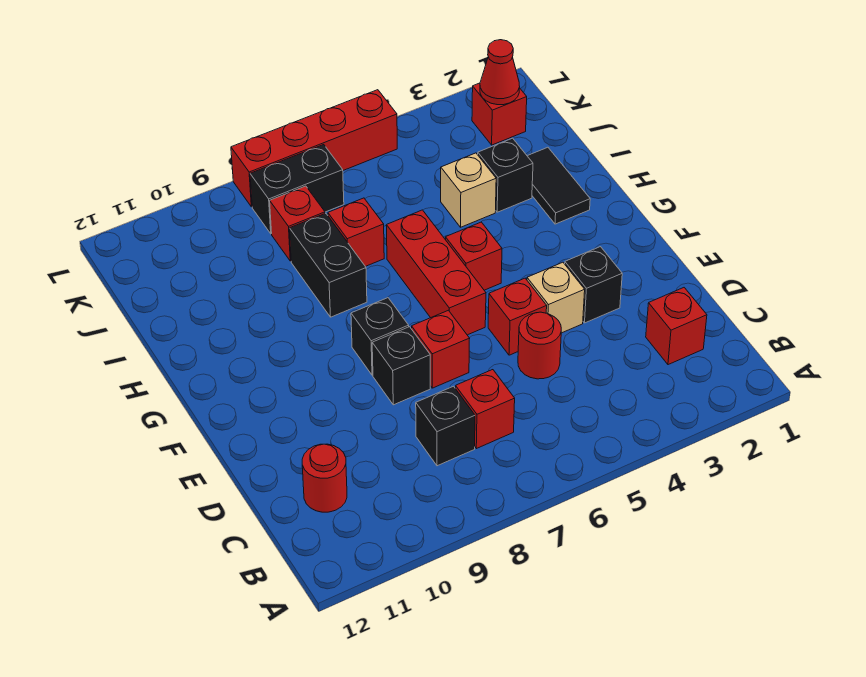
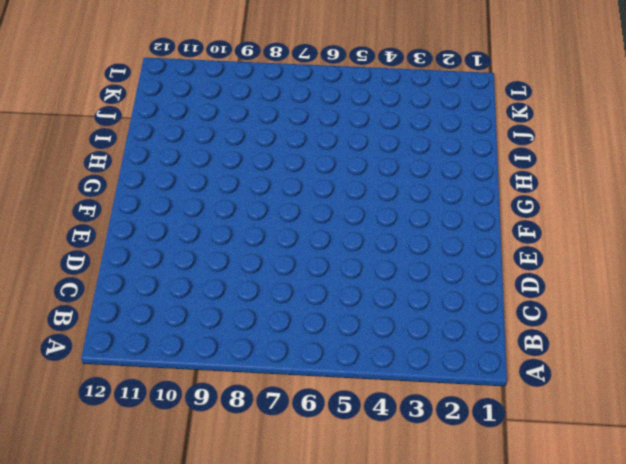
none -> red 1x1 brick [646,288,707,365]
none -> red 1x1 brick [455,370,515,449]
none -> black 1x1 brick [416,386,475,466]

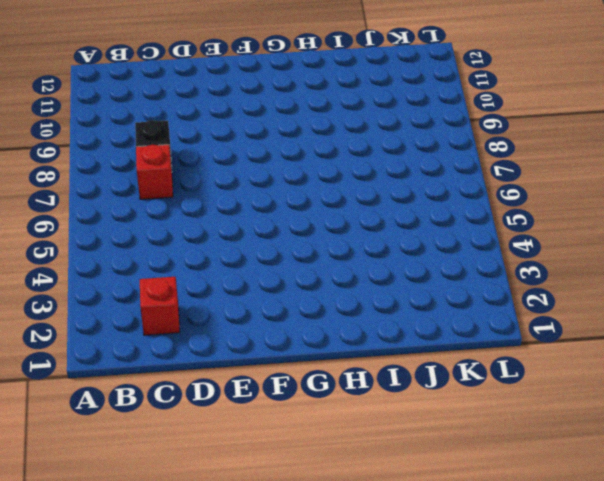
none -> red 1x1 round brick [302,444,347,512]
none -> red 1x1 round brick [518,312,561,379]
none -> black 1x1 brick [565,247,622,323]

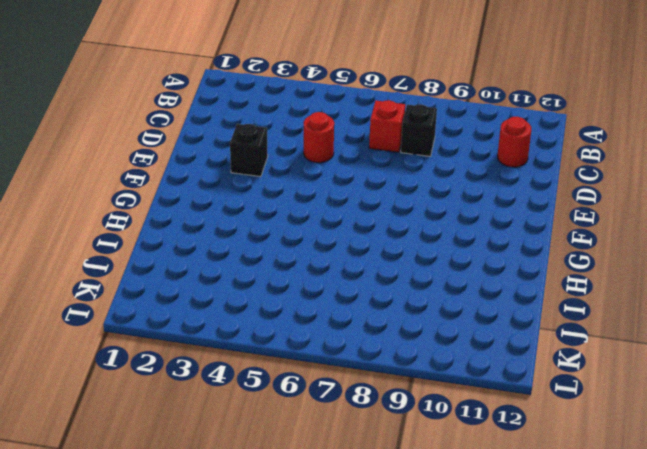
none -> red 1x1 brick [646,288,707,365]
none -> tan 1x1 brick [527,262,585,333]
none -> red 1x1 brick [488,278,547,355]

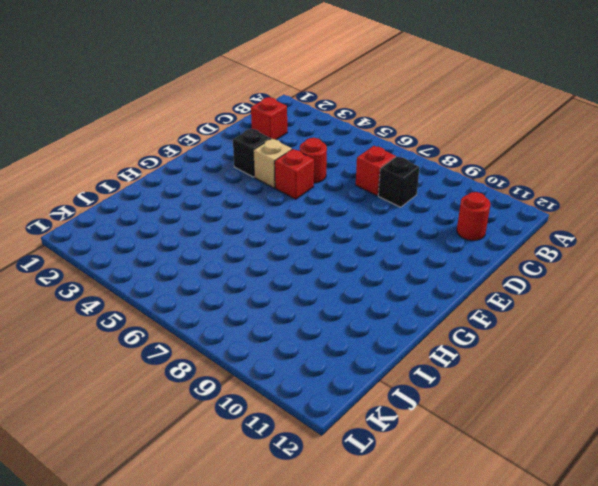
none -> red 1x1 brick [412,310,470,388]
none -> black 1x1 brick [372,327,430,405]
none -> red 1x3 brick [386,210,486,335]

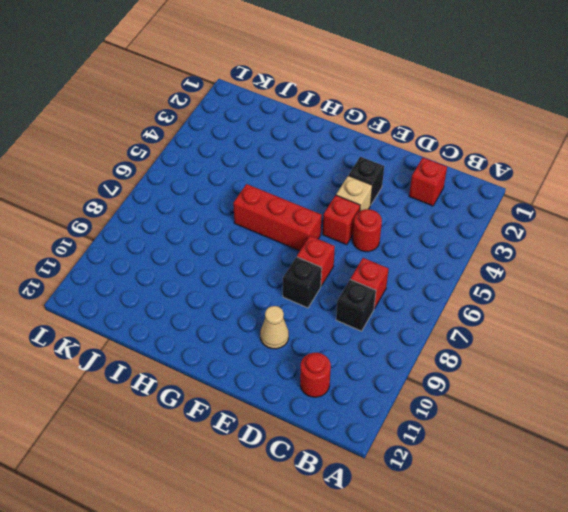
tan 1x1 cone [260,306,289,349] -> none
none -> black 1x1 brick [351,298,409,375]
none -> red 1x1 brick [446,222,502,290]
none -> black 1x2 tile [528,147,590,224]

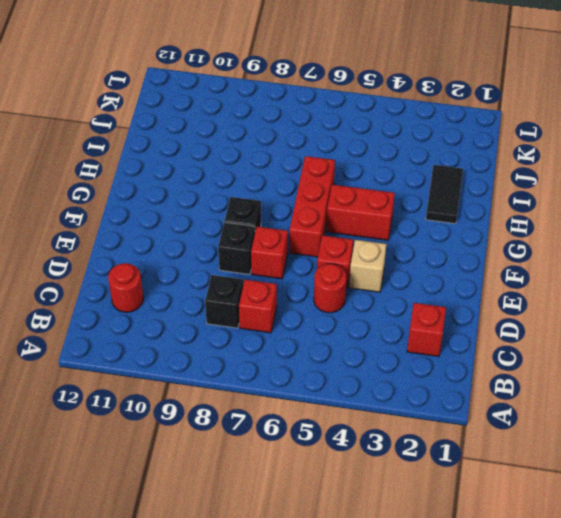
red 1x2 brick [326,185,394,240] -> red 1x1 brick [446,222,502,290]
none -> black 1x1 brick [565,247,622,323]
none -> black 1x2 brick [290,213,367,317]
none -> black 1x1 brick [478,138,533,212]

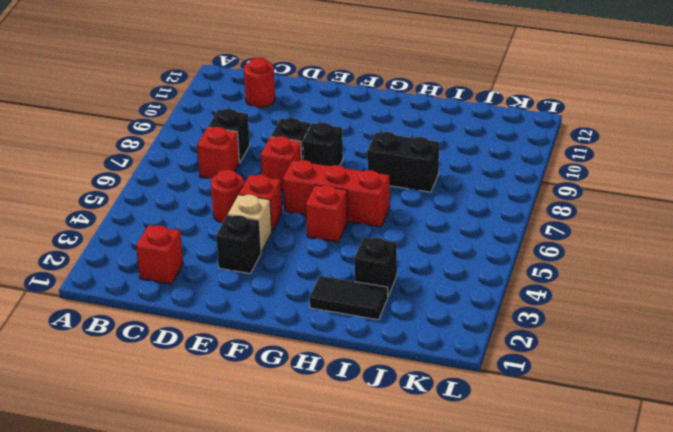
none -> tan 1x1 brick [441,153,496,227]
none -> red 1x1 brick [328,198,384,267]
none -> red 1x1 brick [270,186,325,261]

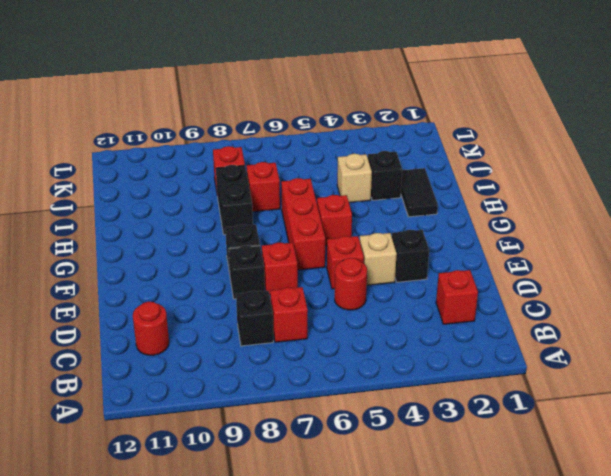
none -> red 1x1 brick [472,83,527,145]
none -> black 1x2 brick [250,145,344,234]
none -> red 1x4 brick [231,90,397,207]

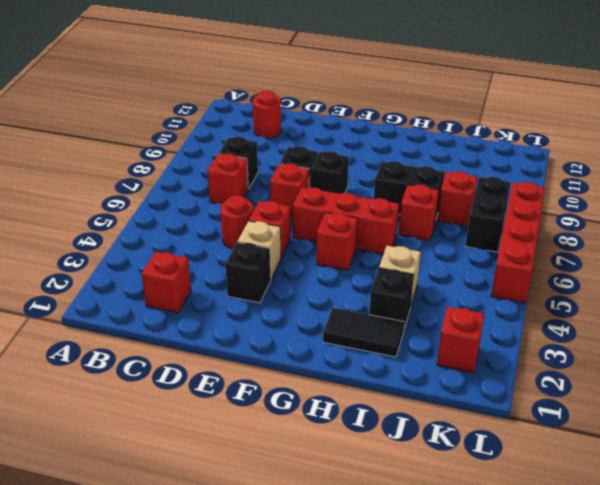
none -> red 1x1 cone [480,40,520,105]

